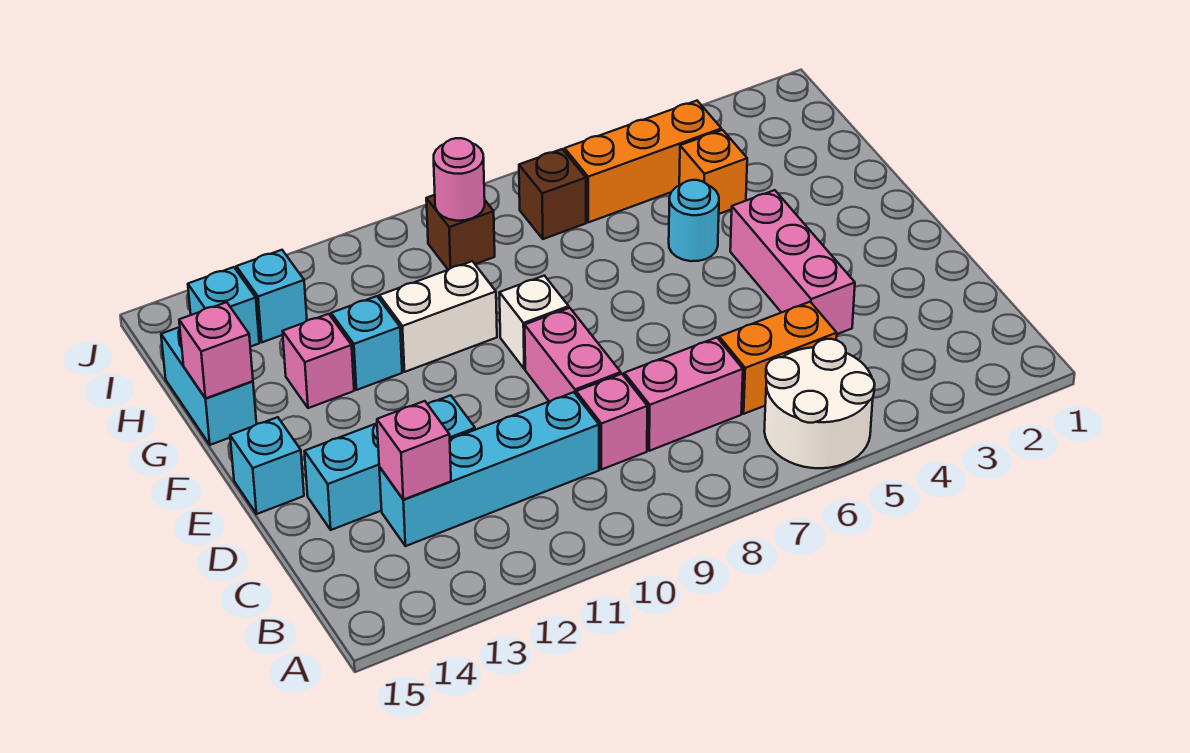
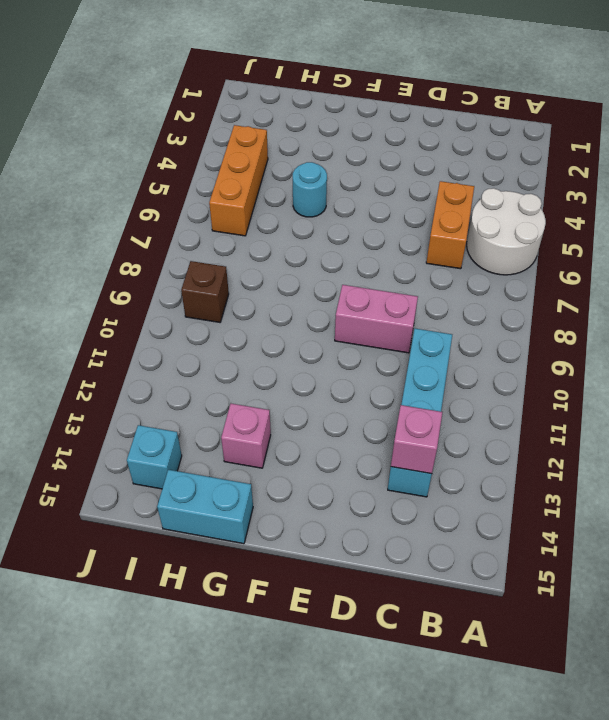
none -> pink 1x2 brick [624,337,743,451]
none -> pink 1x1 brick [576,374,647,470]
none -> pink 1x3 brick [730,190,855,334]

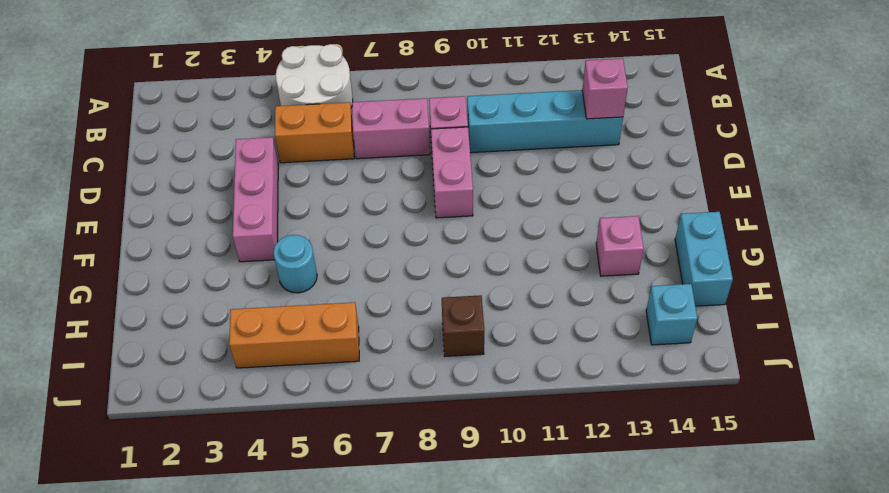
none -> cyan 1x3 brick [304,395,475,530]
none -> cyan 1x1 brick [230,417,304,514]
none -> white 1x1 brick [499,276,569,369]

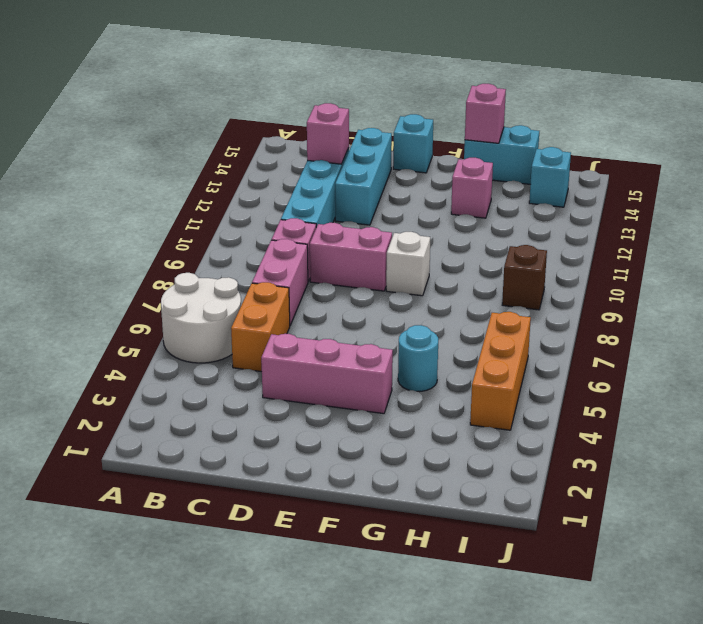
none -> white 1x2 brick [379,261,497,372]
none -> cyan 1x1 brick [331,296,402,390]
none -> orange 1x1 brick [679,130,747,214]

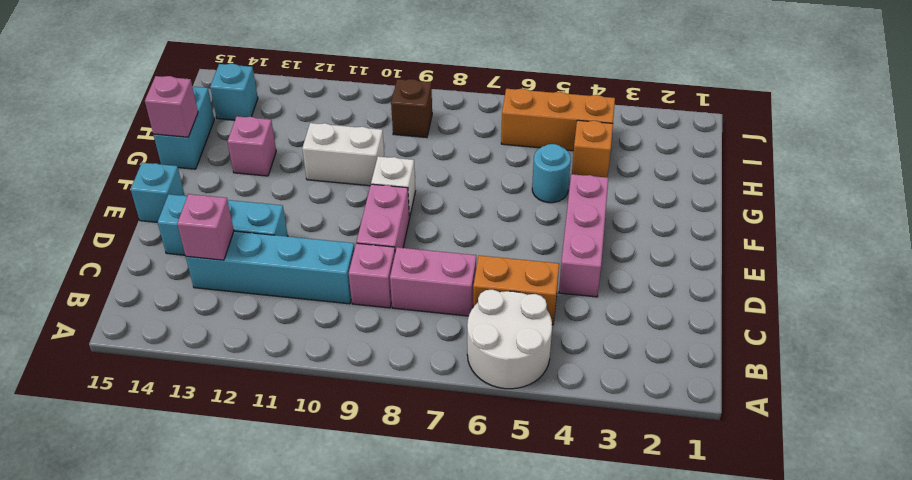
none -> cyan 1x1 brick [331,296,402,390]
none -> brown 1x1 brick [519,149,586,239]
none -> cyan 1x1 brick [236,250,307,342]

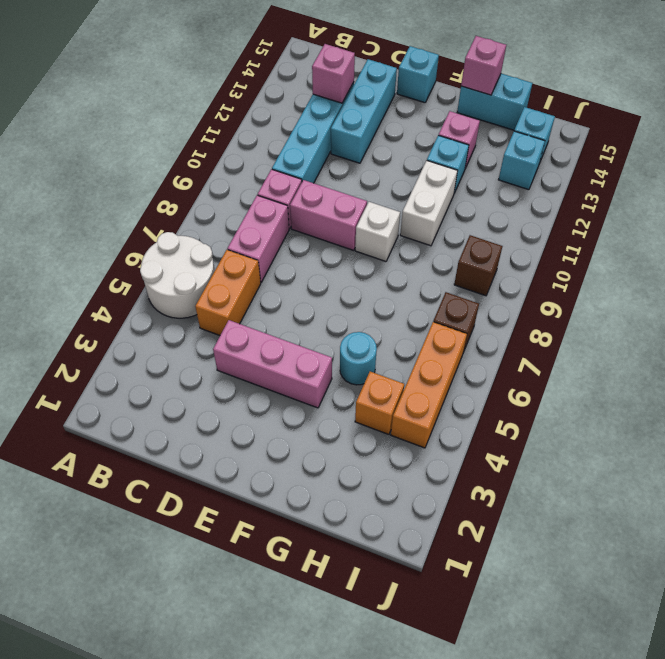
none -> pink 1x1 round brick [434,138,485,221]

